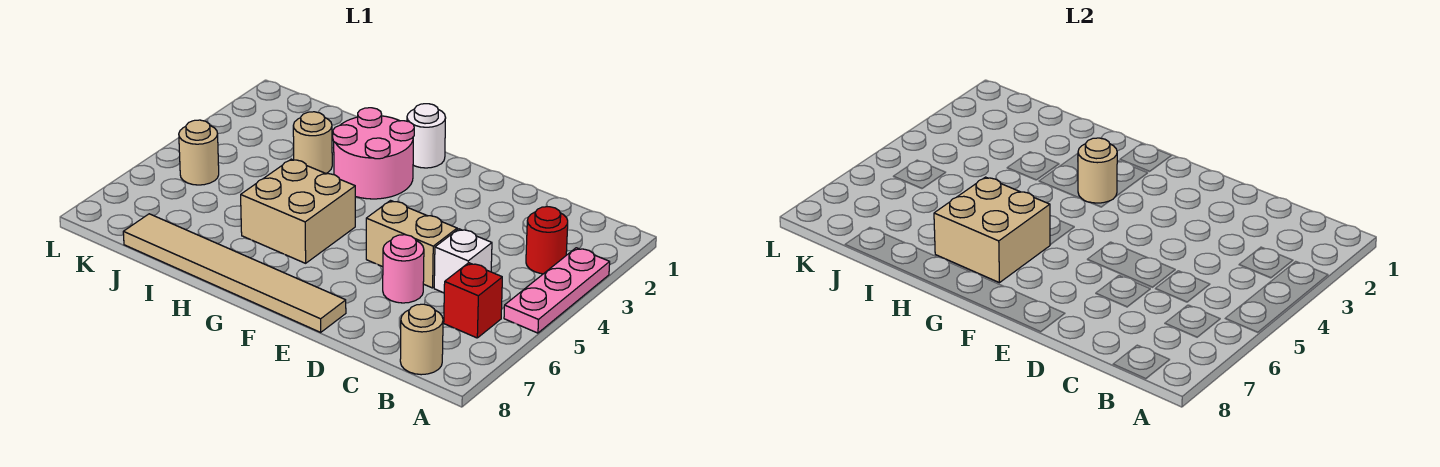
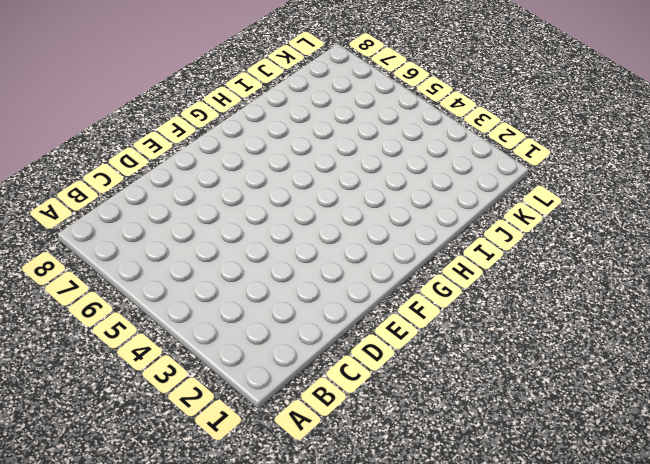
none -> pink 1x3 plate [504,248,610,333]
none -> red 1x1 round brick [526,207,568,274]
none -> red 1x1 brick [444,263,502,338]

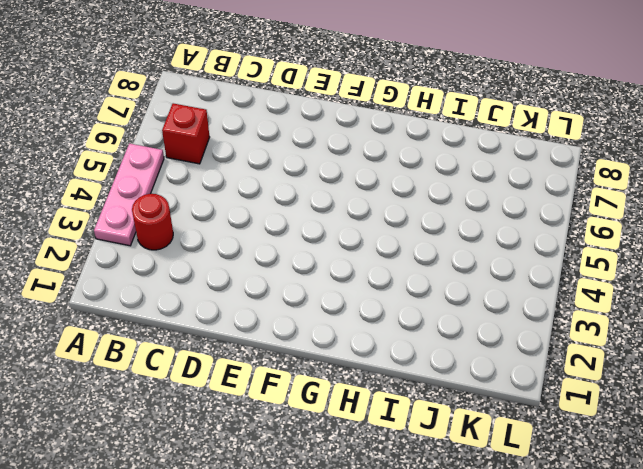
none -> tan 1x1 round brick [400,304,443,375]
none -> white 1x1 brick [434,229,492,293]
none -> tan 1x2 brick [366,201,457,288]

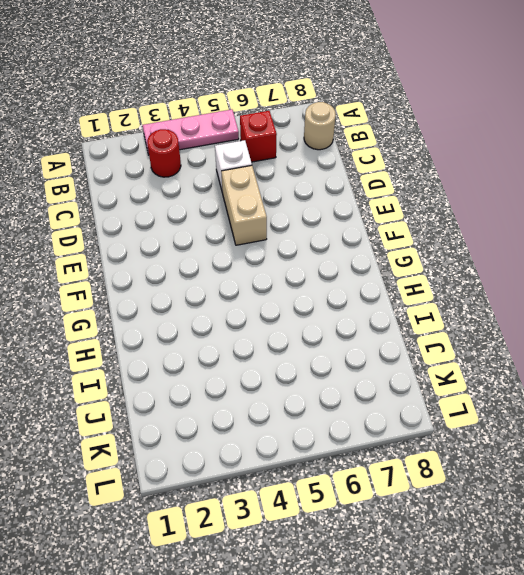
none -> pink 1x1 round brick [383,235,424,303]
none -> tan 1x6 tile [123,214,346,332]
none -> white 1x1 round brick [407,104,445,168]

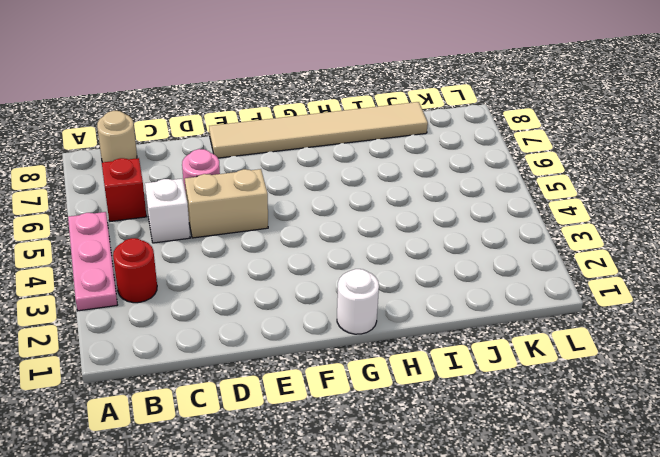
none -> pink 2x2 round brick [333,108,414,199]
none -> tan 2x2 brick [241,159,355,263]
none -> tan 1x1 round brick [293,112,332,173]

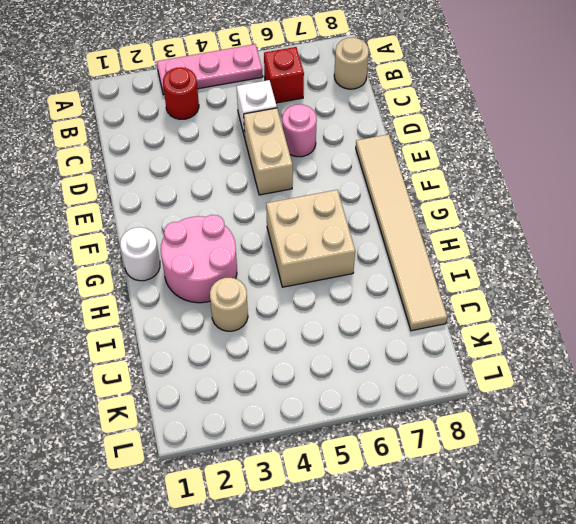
none -> tan 1x1 round brick [179,120,219,185]
none -> tan 1x1 round brick [1078,138,1117,203]
none -> tan 2x2 brick [934,177,1050,283]

